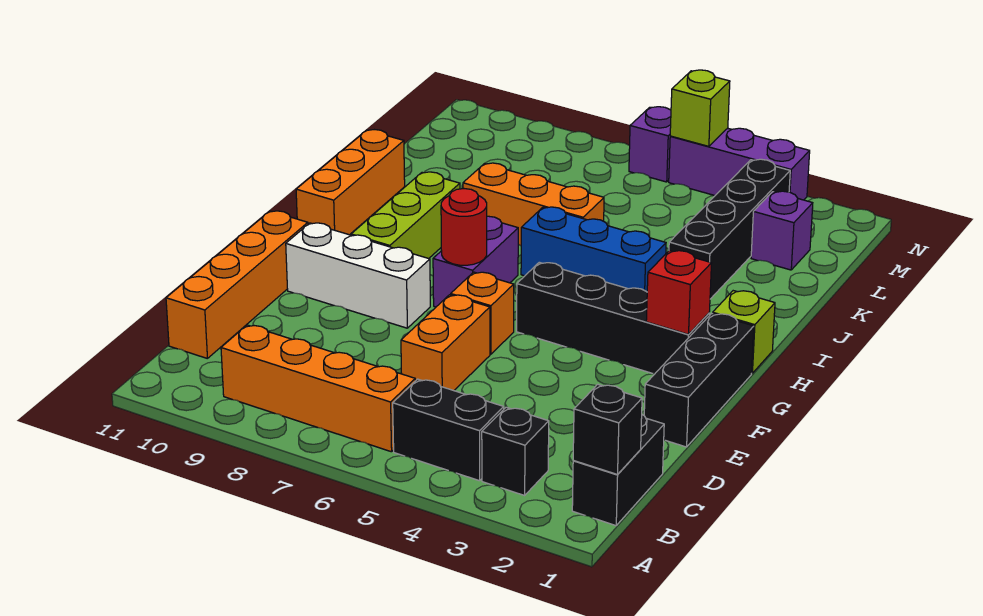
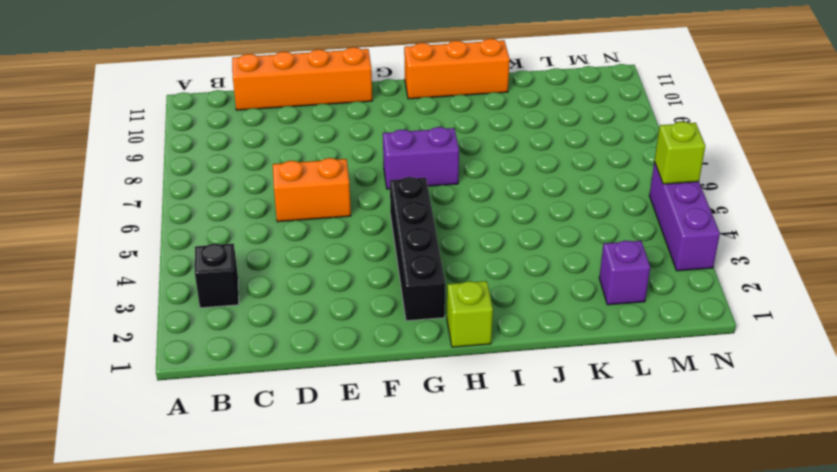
none -> black 1x2 brick [572,415,664,526]
none -> black 1x2 brick [393,379,504,481]
none -> orange 1x4 brick [221,325,415,452]

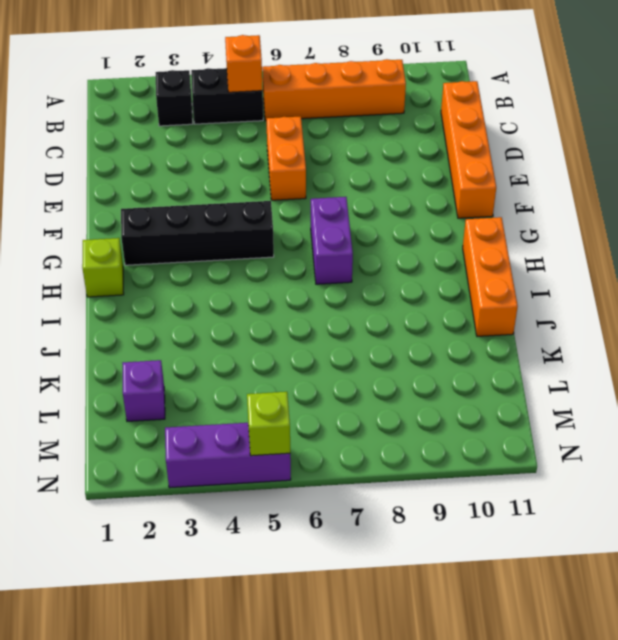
orange 1x1 brick [225,35,263,92] -> orange 1x1 brick moved to [451,272,514,354]
none -> black 1x2 brick [572,415,664,526]
none -> black 1x3 brick [644,313,754,447]
none -> white 1x3 brick [286,223,430,328]

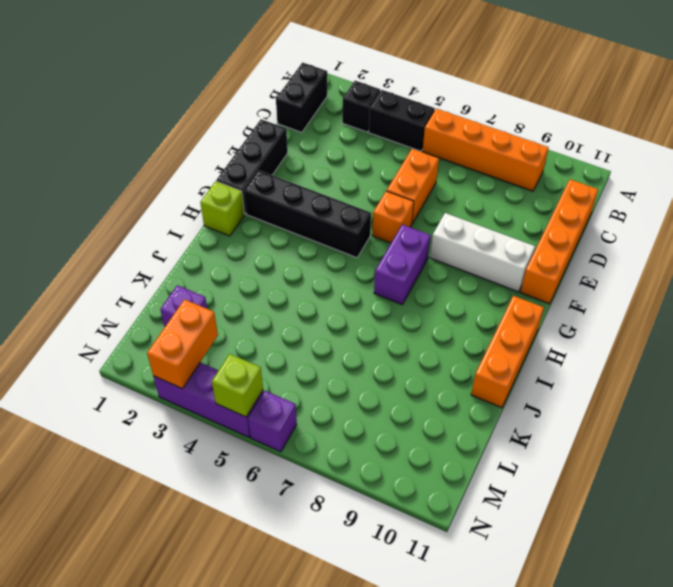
orange 1x2 brick [147,299,218,389] -> none
none -> lime 1x3 brick [351,172,460,259]
none -> blue 1x3 brick [521,207,666,292]
none -> black 1x4 brick [669,159,790,299]

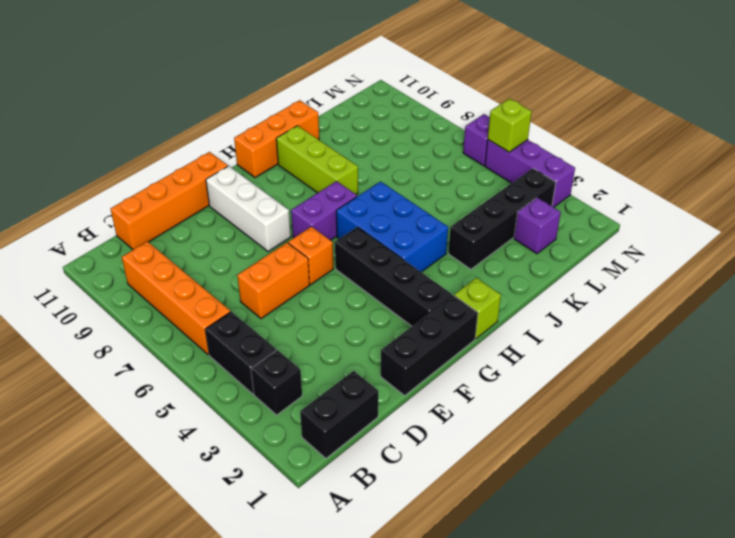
blue 2x3 brick [336,182,448,272] -> blue 1x3 brick [521,207,666,292]
lime 1x3 brick [276,126,358,195] -> lime 1x3 brick turned to [351,172,460,259]
none -> orange 1x3 brick [463,163,604,246]
none -> black 1x1 brick [573,384,642,475]
none -> red 1x1 brick [646,251,712,334]

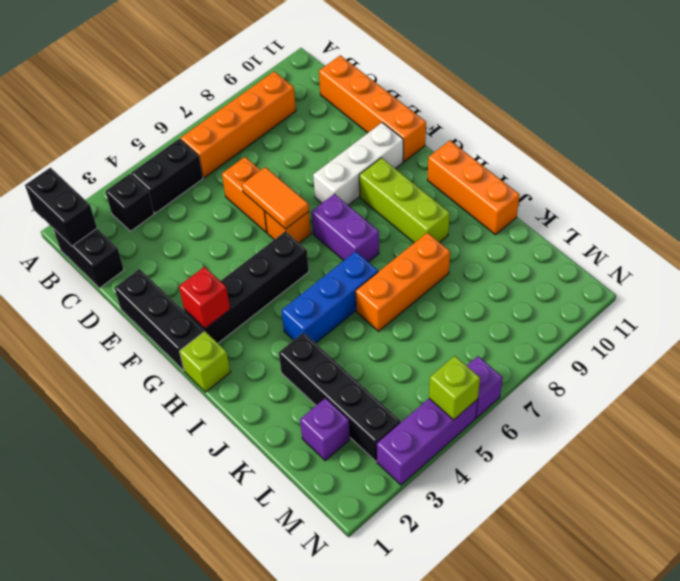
black 1x2 brick [25,168,97,246] -> black 1x1 brick [573,384,642,475]
orange 1x2 tile [242,167,309,229] -> none
none -> red 1x1 round brick [441,189,487,265]

